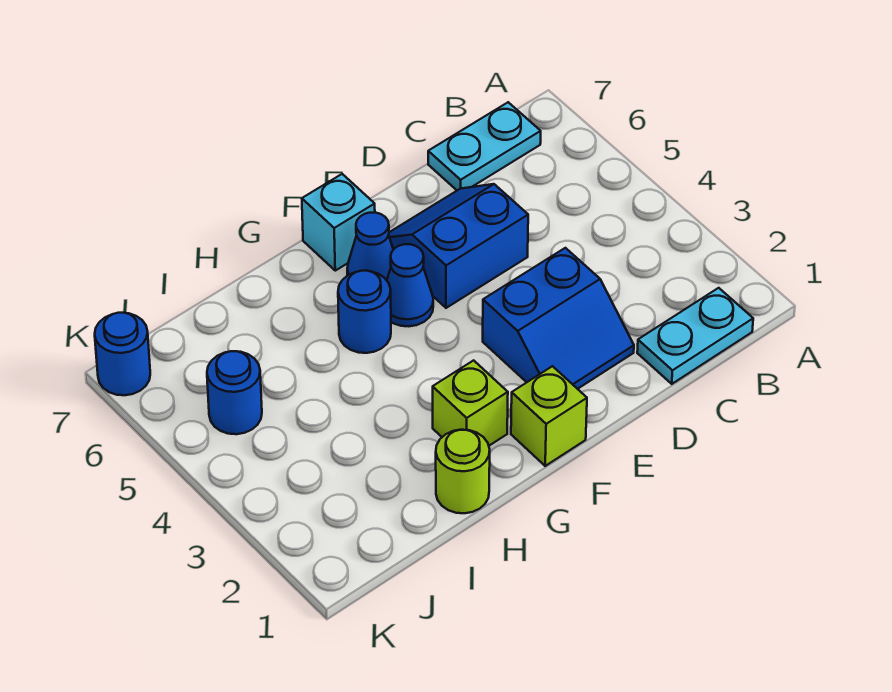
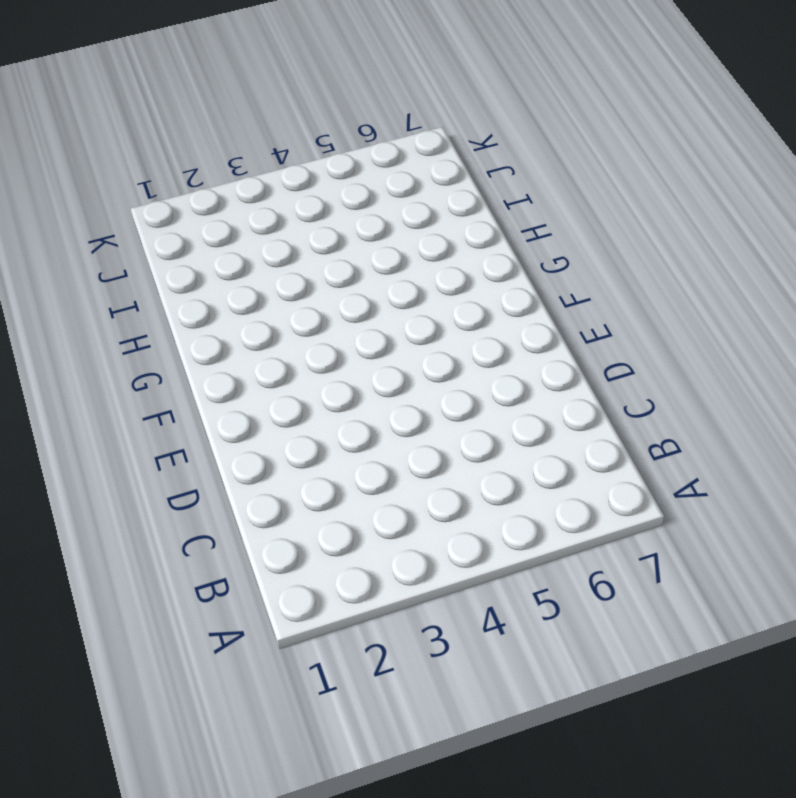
none -> cyan 1x2 plate [637,288,753,384]
none -> cyan 1x2 plate [428,102,541,190]
none -> blue 2x2 slope [483,248,634,389]

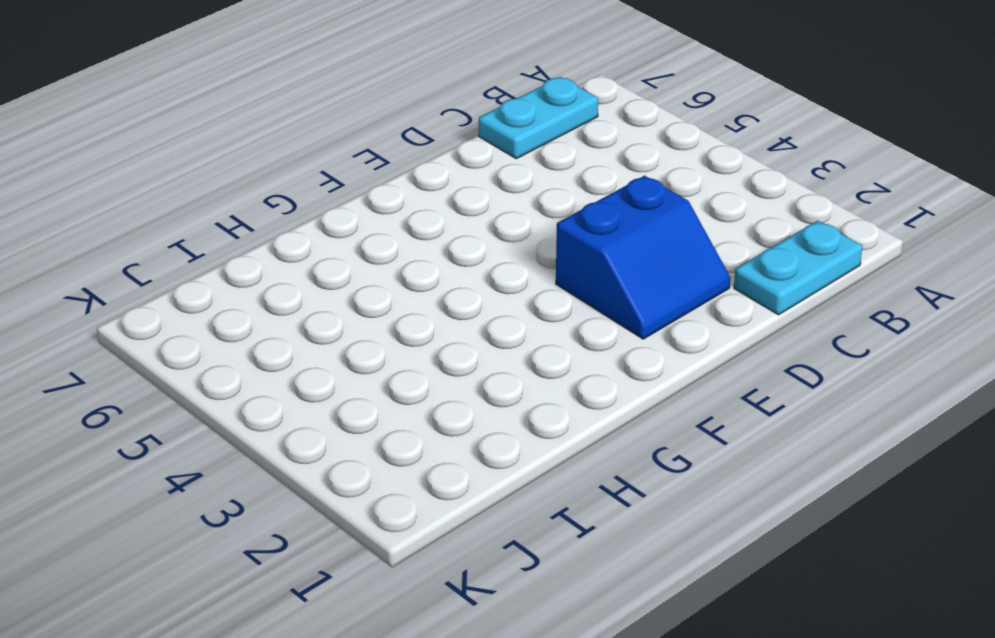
none -> blue 2x2 slope [389,184,528,308]
none -> lime 1x1 brick [511,366,587,466]
none -> blue 1x1 cone [387,244,433,326]

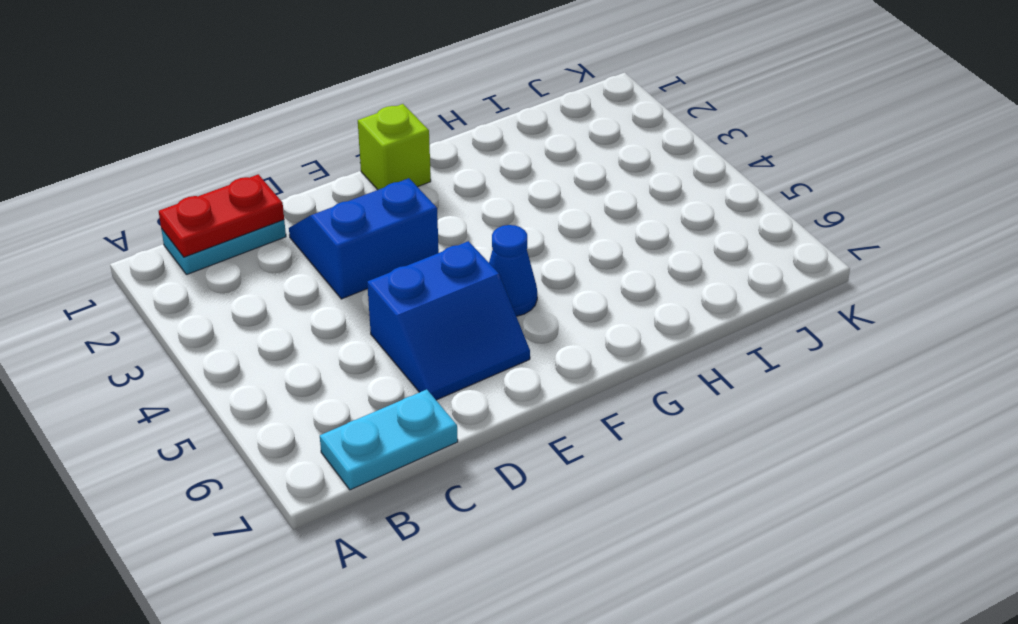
red 1x2 plate [159,174,284,257] -> none
none -> blue 1x1 cone [347,213,393,280]
none -> cyan 1x1 brick [302,174,375,271]
none -> lime 1x1 brick [433,360,508,446]

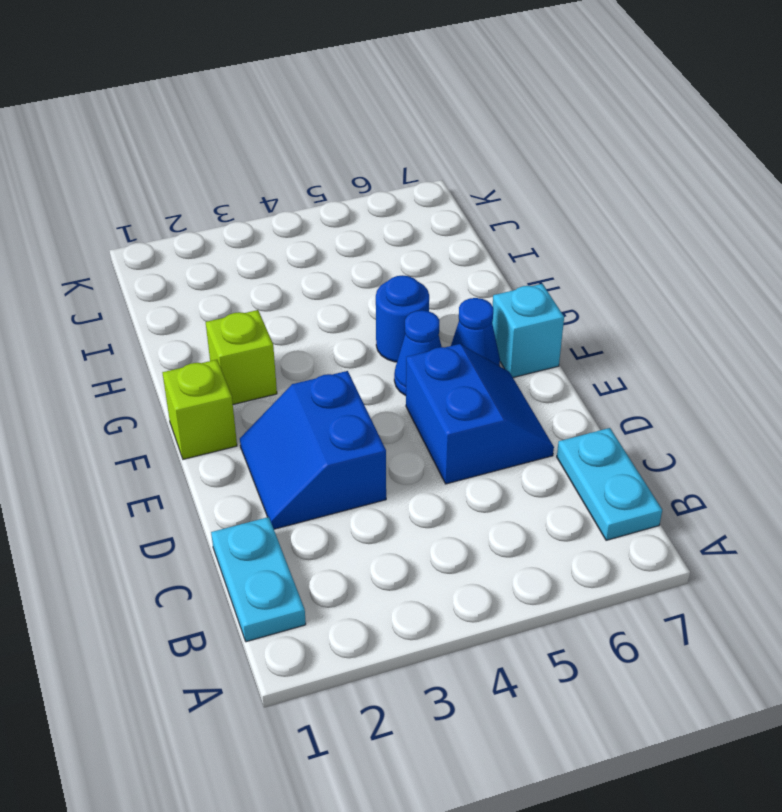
none -> lime 1x1 round brick [436,430,490,513]
none -> blue 1x1 round brick [207,351,262,434]
none -> blue 1x1 round brick [95,313,150,395]

